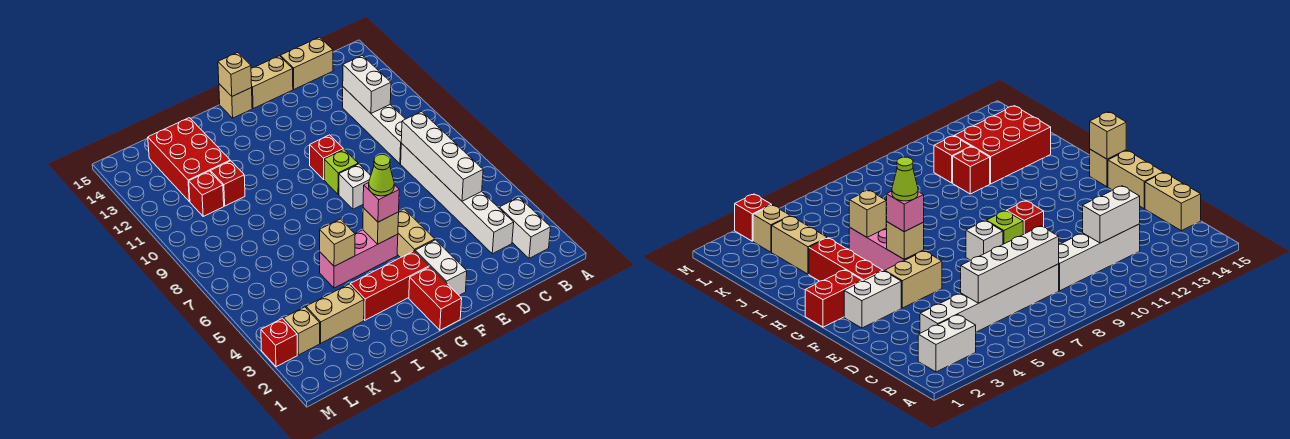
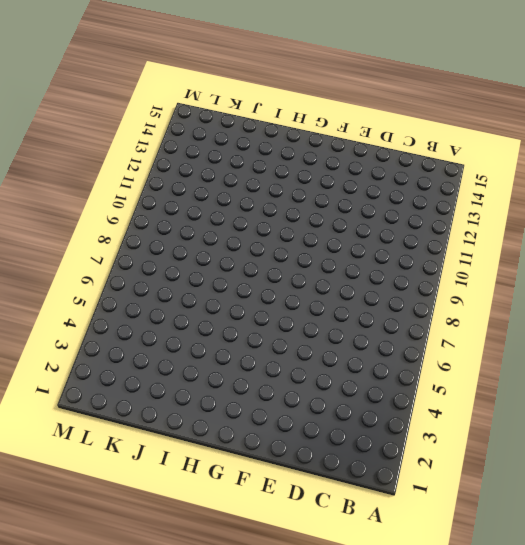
none -> white 1x2 brick [499,197,551,258]
none -> white 1x6 brick [401,143,514,254]
none -> white 1x4 brick [343,87,405,164]

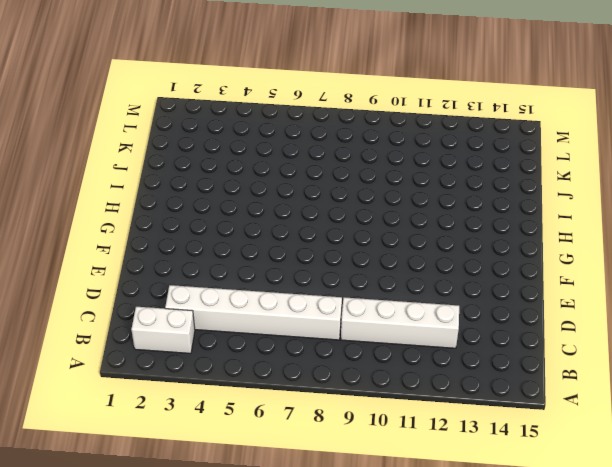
none -> tan 1x2 brick [280,37,333,89]
none -> tan 1x2 brick [251,56,293,108]
none -> white 1x2 brick [415,240,467,295]

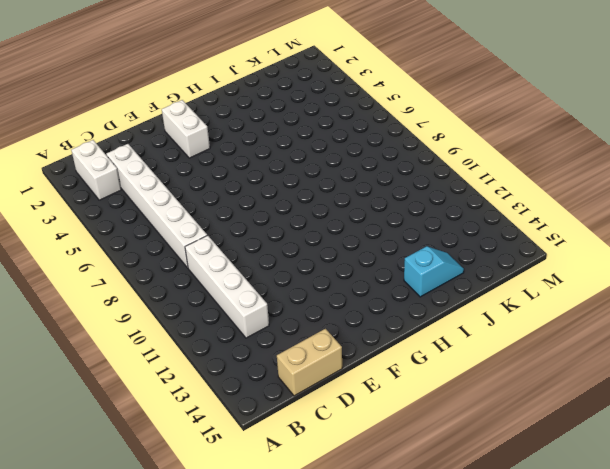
cyan 1x2 slope [404,246,464,297] -> red 2x3 brick [148,118,230,201]
none -> tan 1x2 brick [251,56,293,108]
none -> tan 1x2 brick [397,209,435,258]
none -> white 1x1 brick [339,164,371,209]

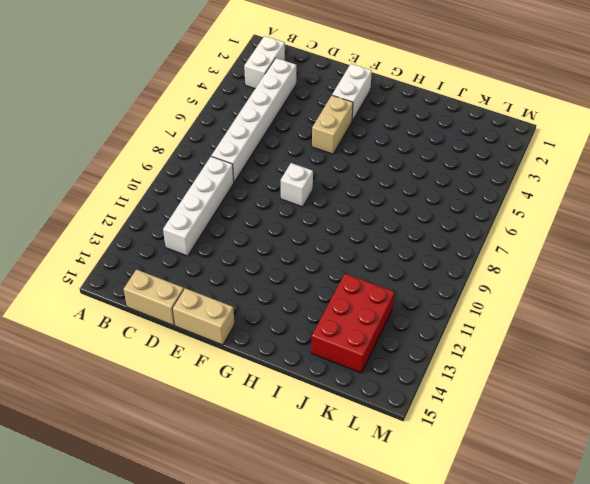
none -> lime 1x1 brick [324,149,358,194]
none -> red 1x1 brick [310,135,343,179]
none -> red 1x2 brick [409,267,462,330]

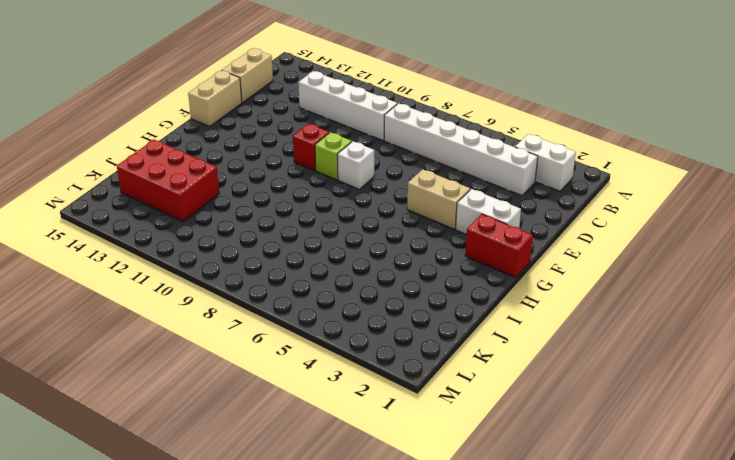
none -> red 1x3 brick [350,251,429,320]
none -> pink 1x3 brick [320,230,398,288]
none -> tan 1x1 brick [219,84,252,118]

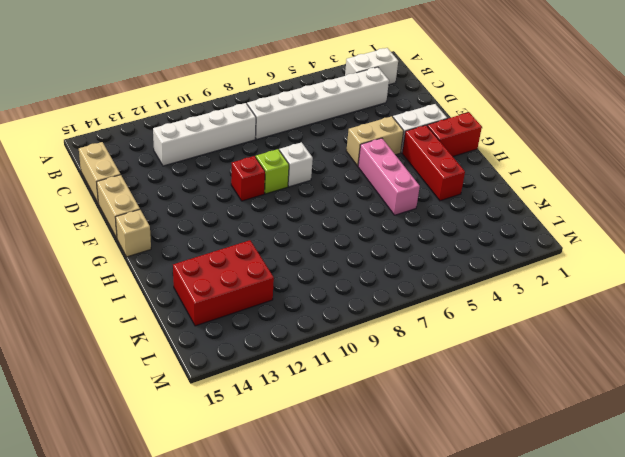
none -> tan 1x2 brick [306,284,364,343]
none -> red 1x1 brick [211,161,245,206]
none -> red 1x1 brick [189,171,224,216]

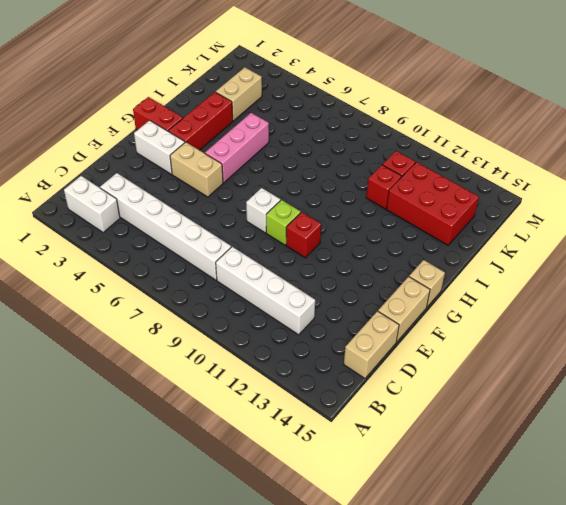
none -> tan 1x1 brick [284,307,320,355]
none -> red 1x1 brick [261,319,297,367]
none -> white 1x4 brick [401,111,483,201]

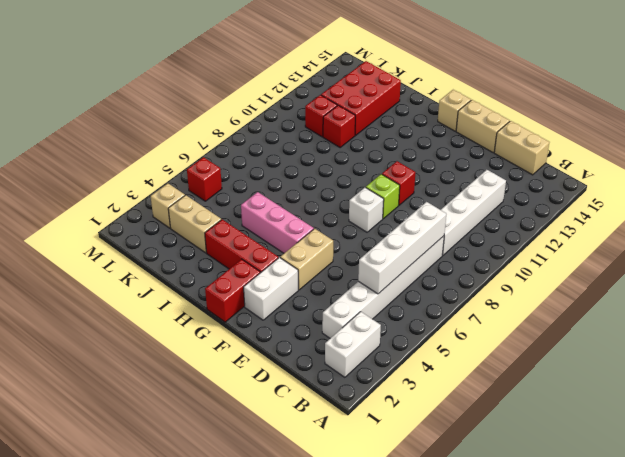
red 1x1 brick [187,157,222,201] -> red 1x1 brick moved to [261,319,297,367]
none -> white 1x2 brick [343,55,391,113]
none -> tan 1x1 brick [363,208,399,244]
none -> tan 1x1 brick [218,53,252,96]

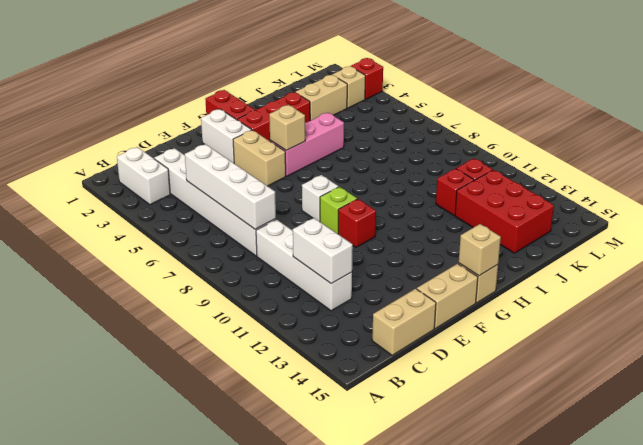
none -> tan 1x1 brick [320,219,355,266]
none -> pink 1x1 brick [363,183,399,222]
none -> lime 1x1 cone [369,154,394,196]

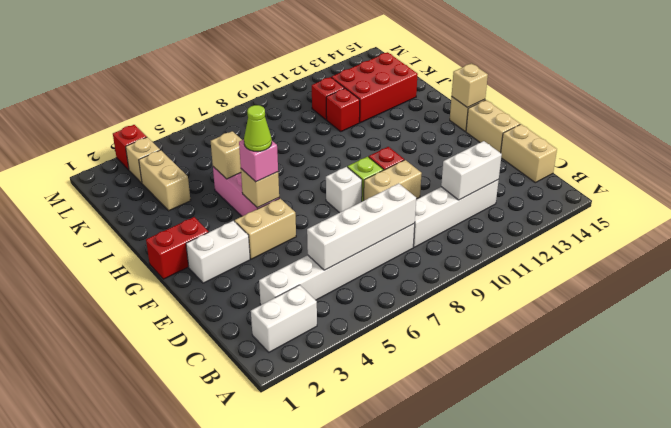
tan 1x2 brick [364,160,422,200] -> none
none -> red 1x3 brick [350,251,429,320]

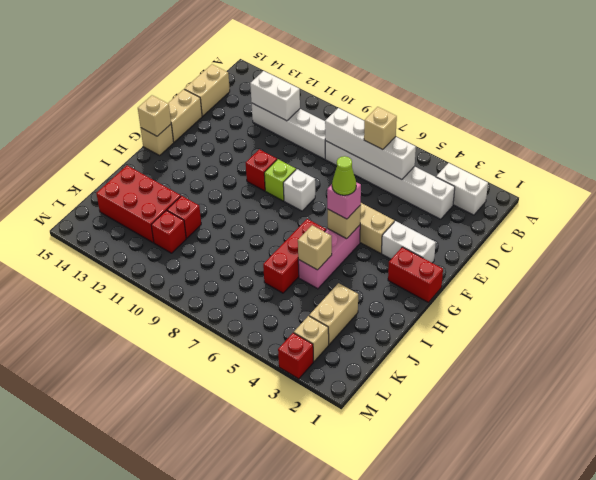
tan 1x1 brick [364,107,397,150] -> none
red 1x3 brick [263,219,326,293] -> red 1x3 brick moved to [350,251,429,320]

